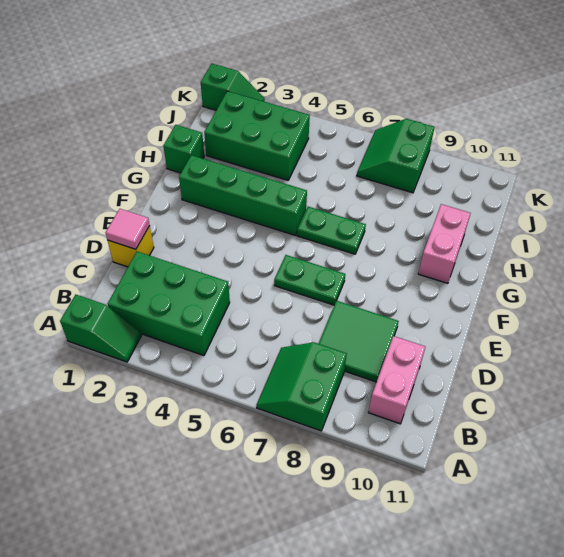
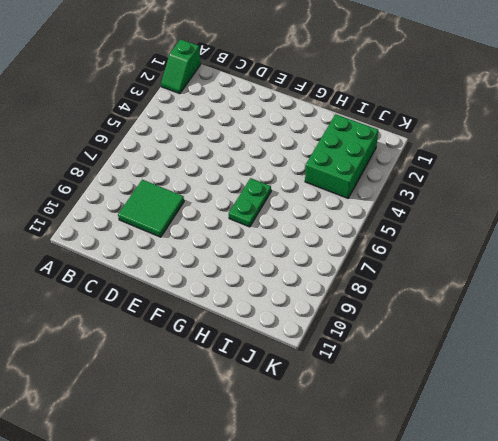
none -> green 2x2 slope [256,342,347,431]
none -> green 2x3 brick [108,252,230,356]
none -> pink 1x2 brick [368,336,425,424]

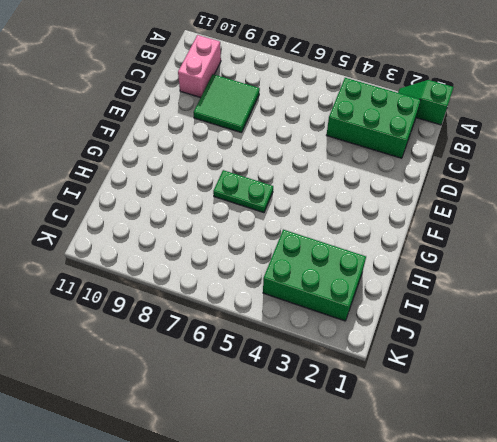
none -> green 2x2 slope [256,342,347,431]
none -> yellow 1x1 brick [108,226,154,267]
none -> green 1x2 plate [274,255,345,305]

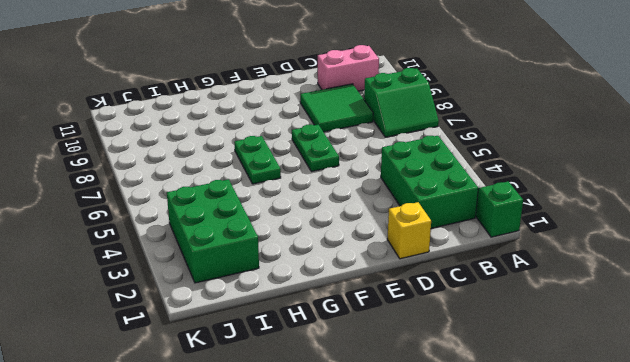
none -> green 1x4 brick [179,155,307,235]
none -> pink 1x2 brick [418,204,471,283]
none -> green 1x1 brick [163,125,204,173]

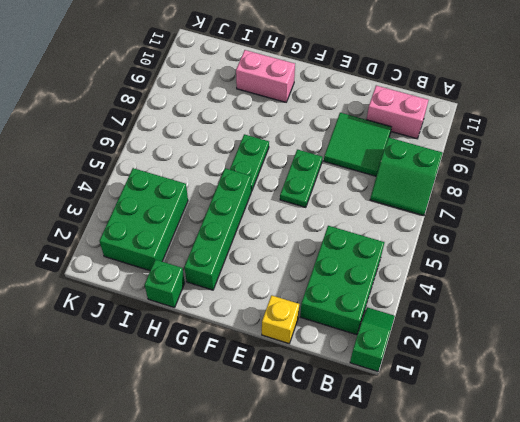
none -> green 2x2 slope [357,119,434,193]
none -> green 1x2 slope [201,64,265,110]
none -> pink 1x1 tile [106,209,150,249]

